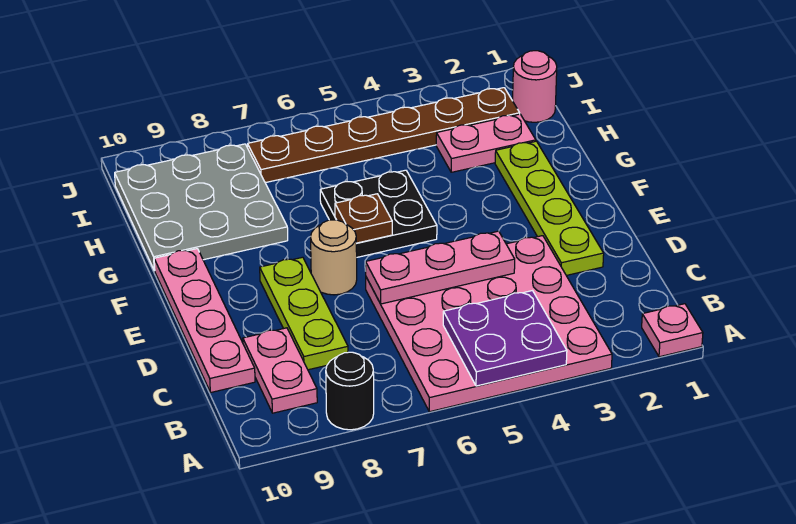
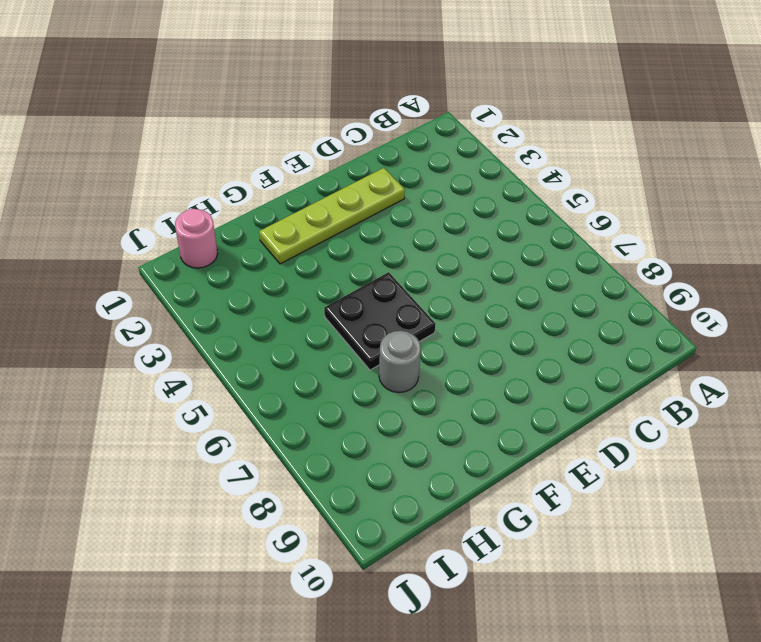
grey 1x1 round brick [379,331,421,392] -> none
none -> pink 1x1 plate [642,304,703,357]
none -> pink 4x4 plate [366,236,612,412]
none -> black 1x1 round brick [326,352,374,430]

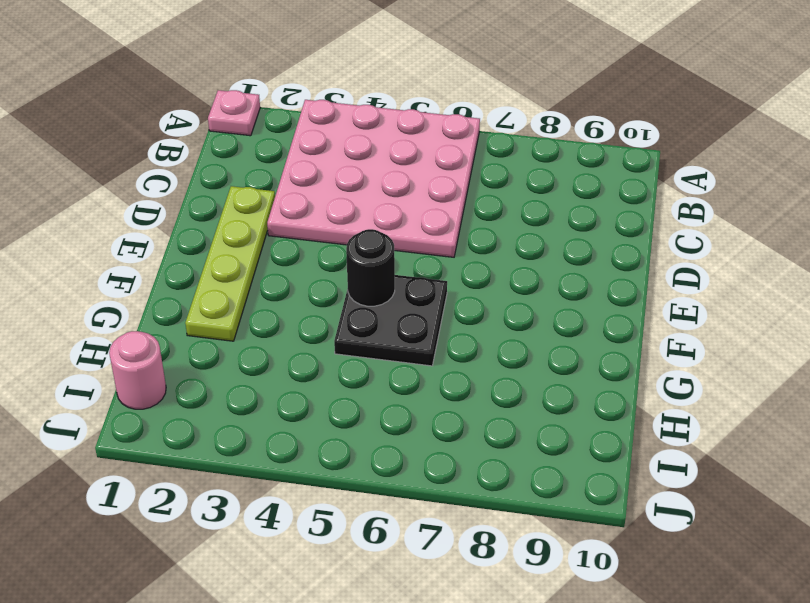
black 1x1 round brick [346,229,395,306] -> black 1x1 round brick moved to [326,352,374,430]
none -> pink 1x2 plate [243,328,317,413]
none -> lime 1x3 plate [260,257,348,370]
none -> pink 1x4 plate [154,249,255,392]

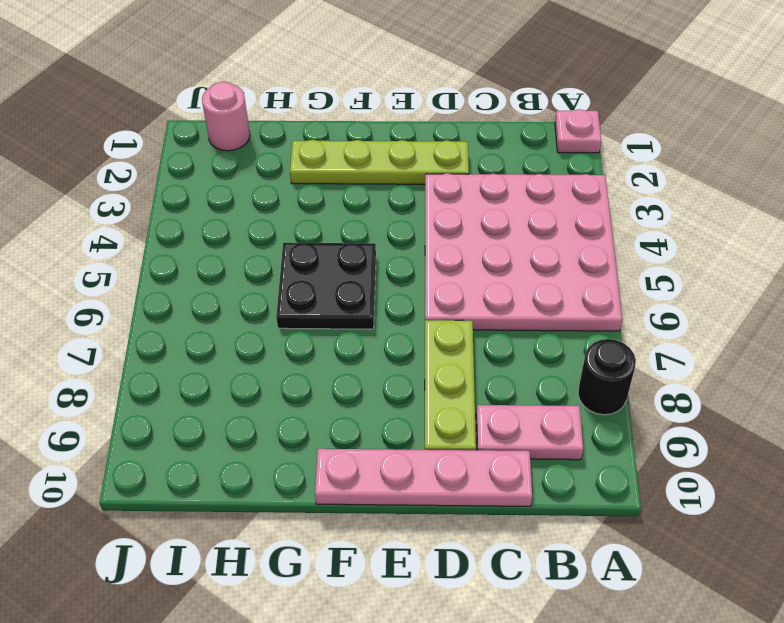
lime 1x3 plate [425,320,476,450] -> lime 1x3 plate turned to [260,257,348,370]
none -> tan 1x1 round brick [311,220,357,295]
none -> grey 3x3 plate [115,144,288,271]
none -> pink 1x2 plate [436,114,536,172]

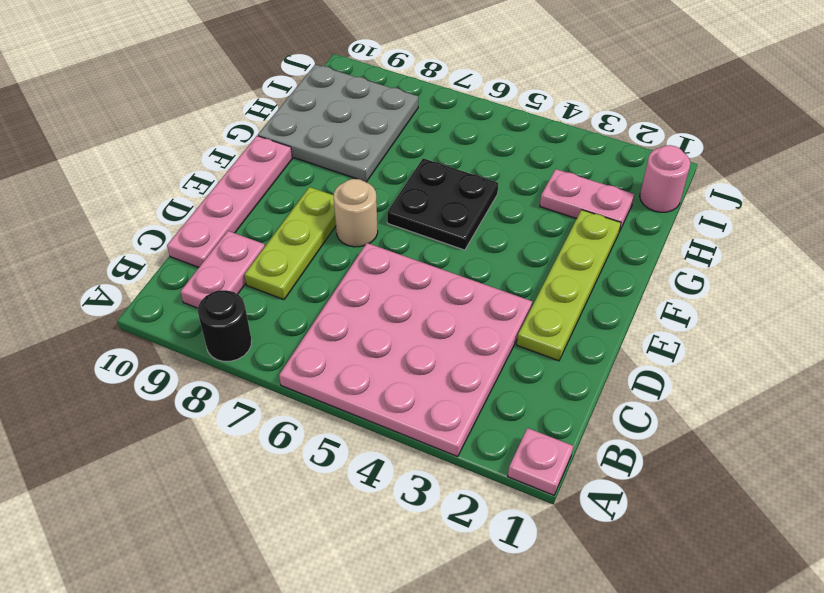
none -> brown 1x6 plate [248,88,520,183]
none -> purple 2x2 plate [443,291,567,386]
none -> pink 1x3 plate [366,231,515,304]

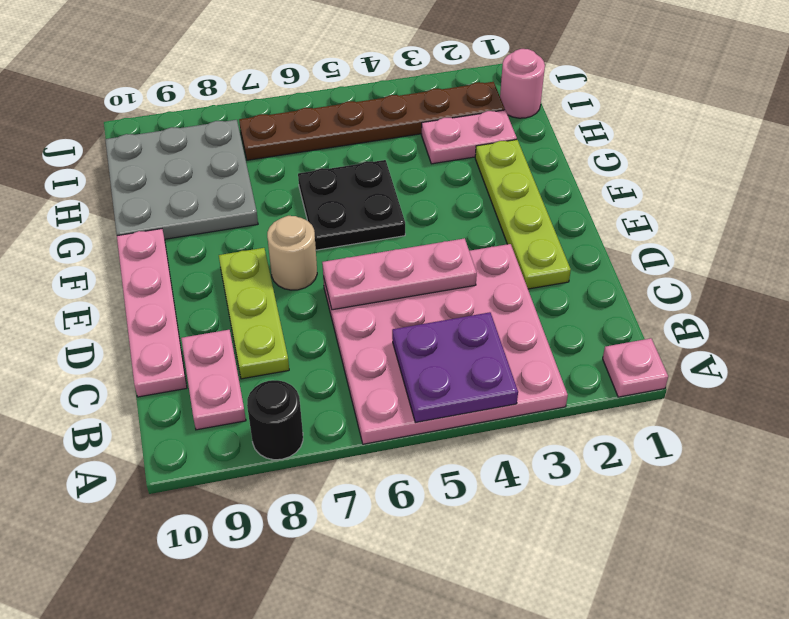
none -> brown 1x1 plate [335,194,392,243]

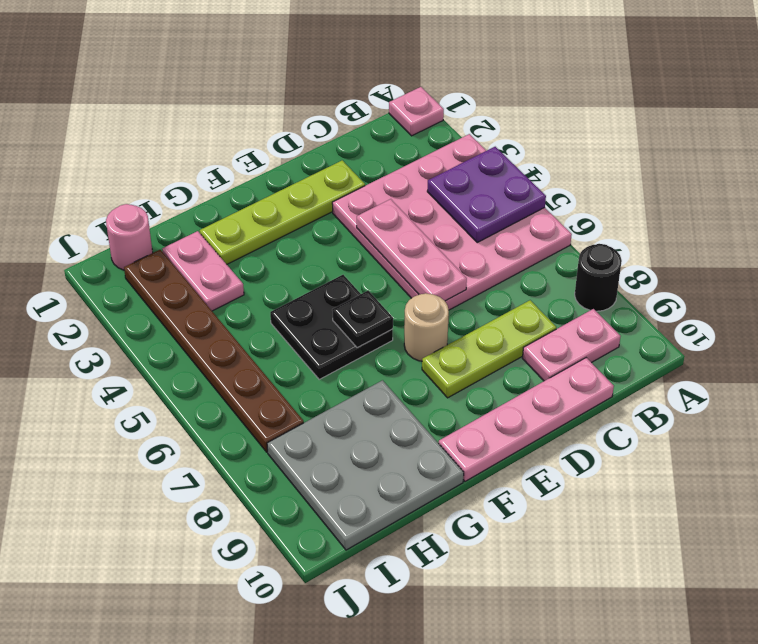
black 1x1 plate [332,291,393,348] -> brown 1x1 plate [335,194,392,243]

